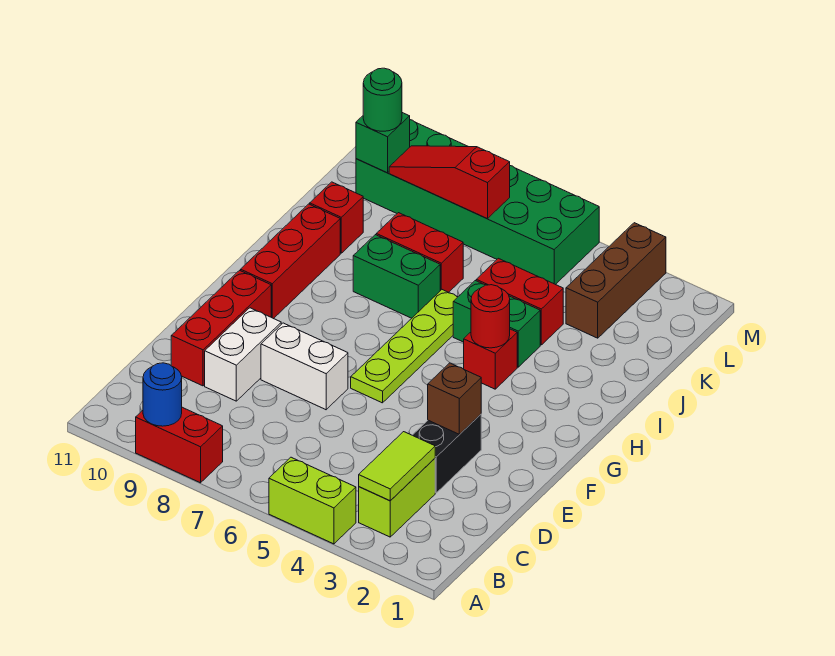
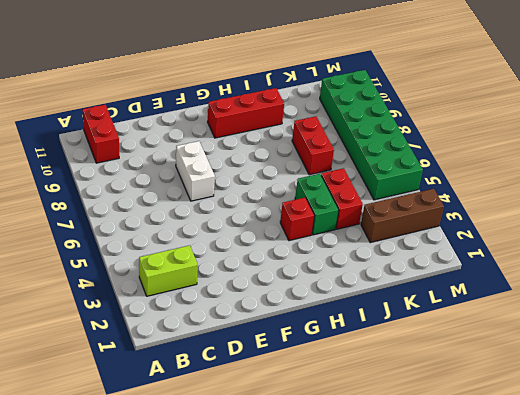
red 1x2 brick [83,105,119,163] -> red 1x2 brick moved to [136,407,223,483]
none -> lime 1x2 brick [269,457,356,544]
none -> black 1x2 brick [412,414,481,493]
none -> white 1x2 brick [205,308,281,401]

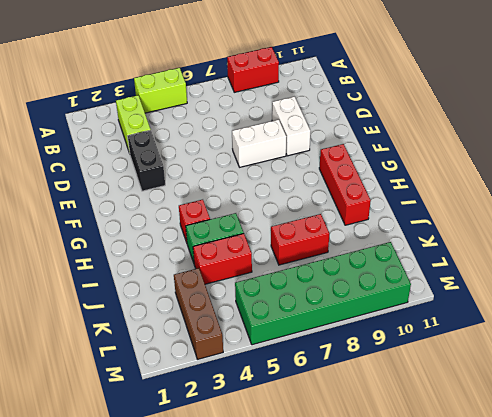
none -> red 1x3 brick [171,270,271,386]
none -> lime 1x4 plate [351,290,457,403]
none -> green 1x2 brick [353,235,440,318]

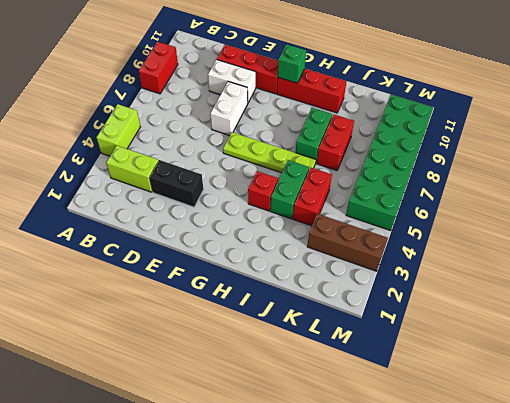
green 1x1 brick [278,44,306,83] -> green 1x1 brick moved to [356,113,410,173]
none -> red 1x1 brick [310,182,363,253]
none -> blue 1x1 round brick [143,363,182,426]
none -> lime 1x2 tile [359,432,435,501]

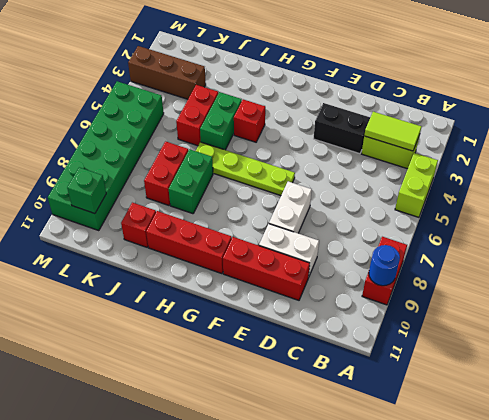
none -> brown 1x1 brick [428,363,481,434]
none -> red 1x1 round brick [471,285,510,348]
none -> red 1x3 slope [389,146,510,219]

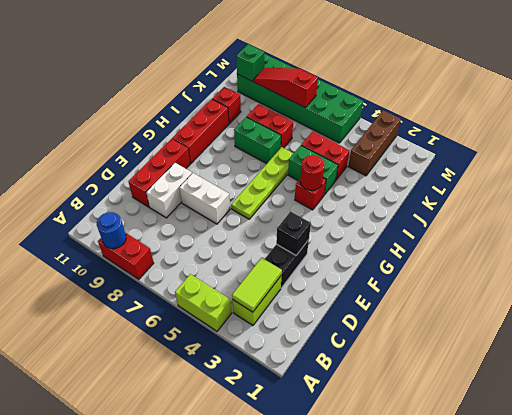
black 1x1 brick [276,211,311,255] -> brown 1x1 brick [428,363,481,434]
none -> green 1x1 round brick [363,68,402,131]

